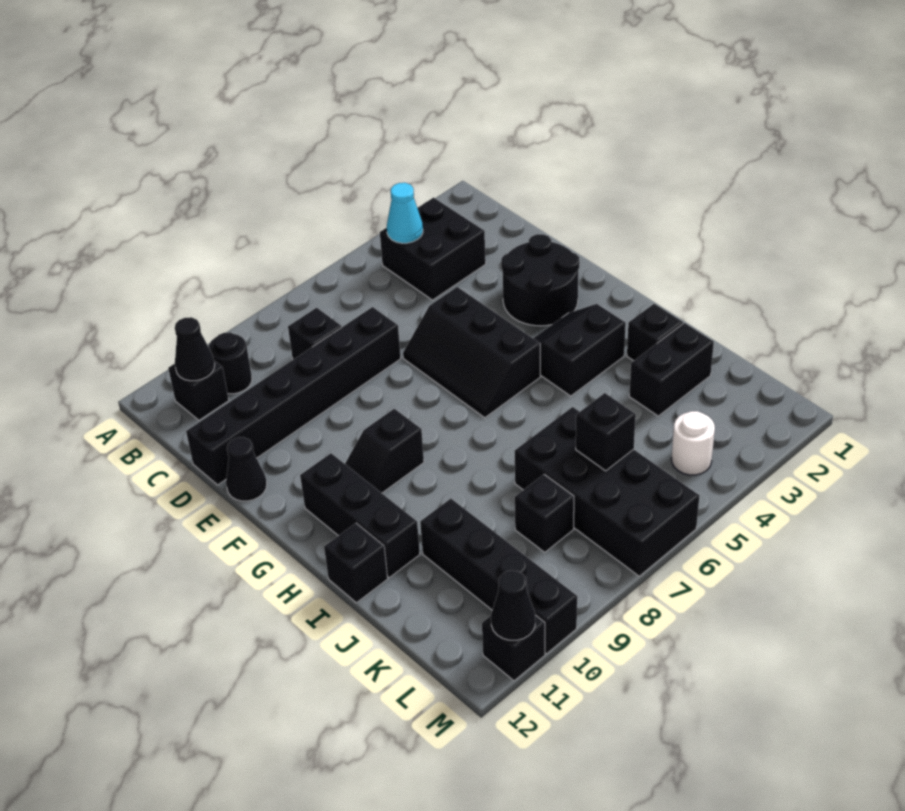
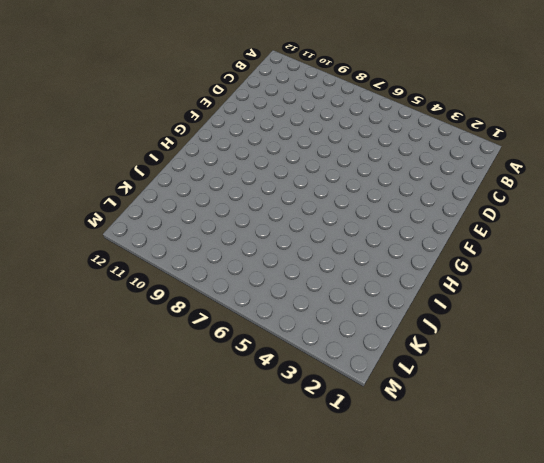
none -> black 2x2 brick [380,198,486,300]
none -> black 1x1 round brick [208,332,252,394]
none -> black 1x1 brick [168,361,229,420]

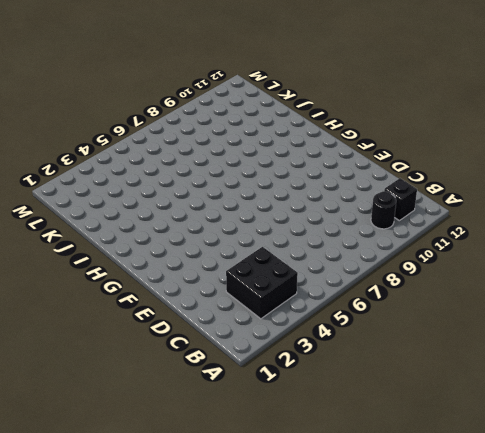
none -> black 1x1 brick [288,308,342,359]
none -> black 1x6 brick [186,307,401,485]
none -> black 2x2 round brick [501,234,580,326]

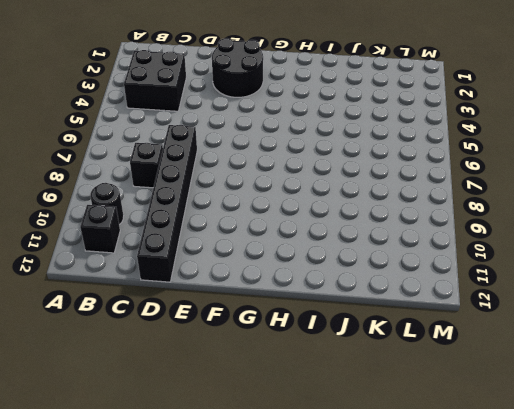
none -> black 2x3 slope [403,287,540,418]
none -> black 1x1 cone [226,437,267,501]
none -> black 2x2 slope [533,304,626,396]

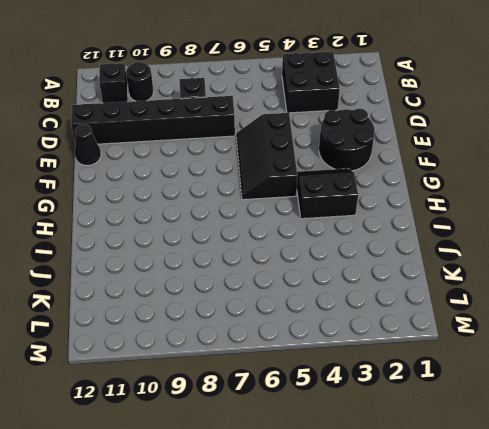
none -> black 1x2 slope [345,409,424,493]
none -> black 1x3 brick [300,453,420,578]
none -> black 1x1 brick [627,304,683,361]

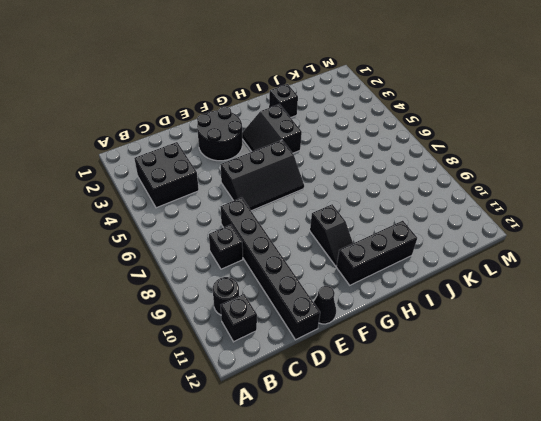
none -> black 1x1 brick [324,523,388,603]
none -> black 1x2 brick [629,323,714,416]
none -> black 2x4 brick [515,407,699,576]

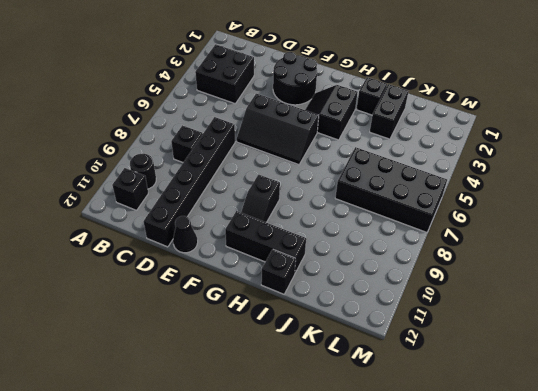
none -> black 1x4 brick [420,499,577,654]
none -> black 1x1 brick [515,475,574,552]
none -> white 1x1 round brick [671,411,715,475]

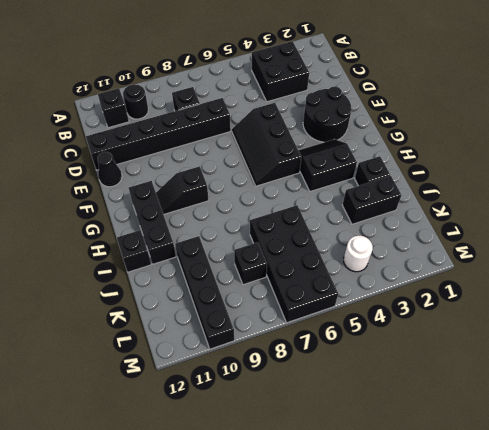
none -> black 1x1 brick [482,615,545,681]
none -> cyan 1x1 cone [387,183,423,243]
none -> black 1x1 cone [175,317,215,381]

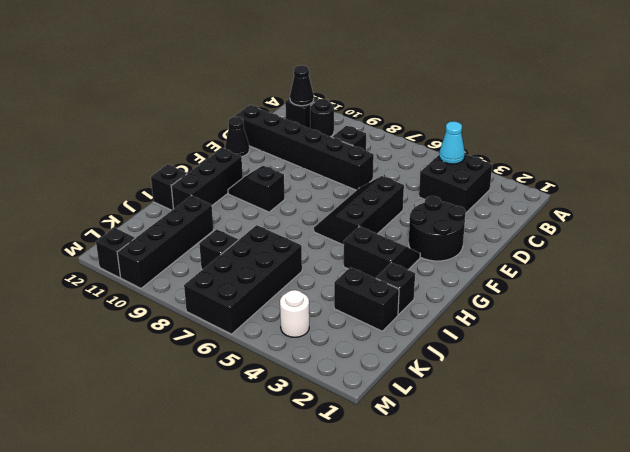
none -> black 1x1 brick [576,393,636,471]
none -> black 1x1 cone [491,571,535,640]

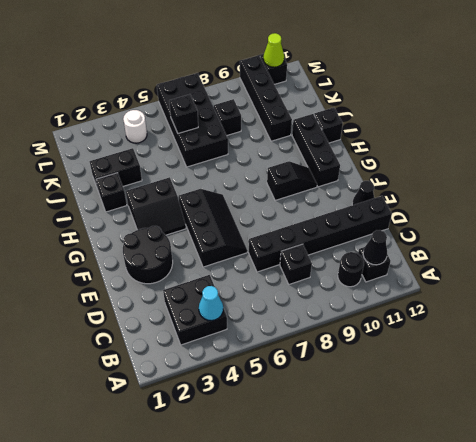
lime 1x1 cone [263,33,284,67] -> black 1x1 cone [491,571,535,640]

